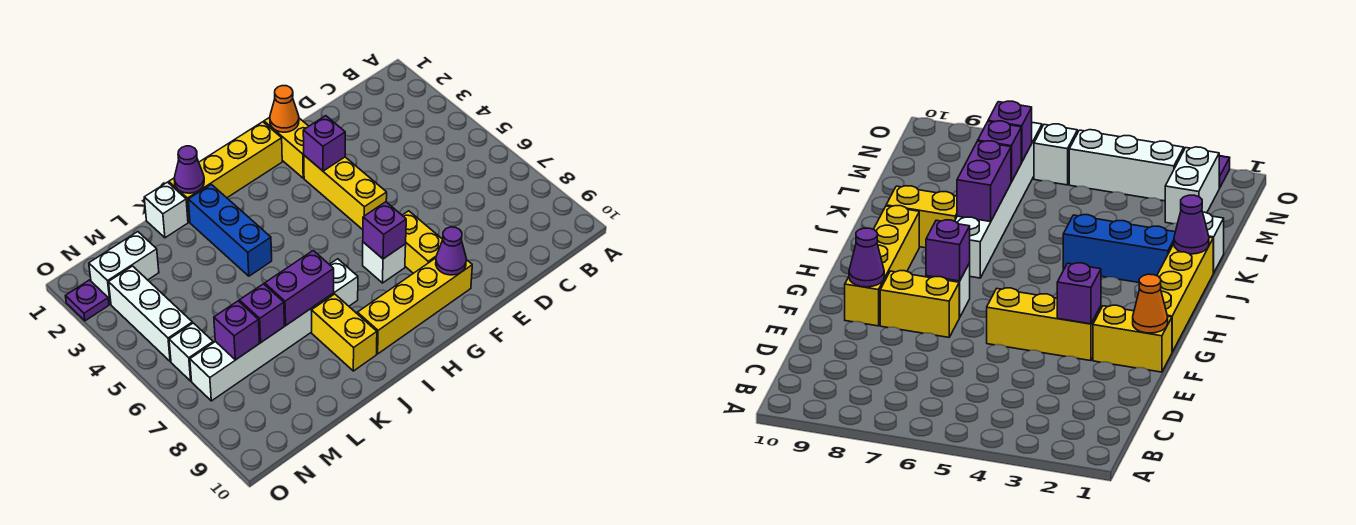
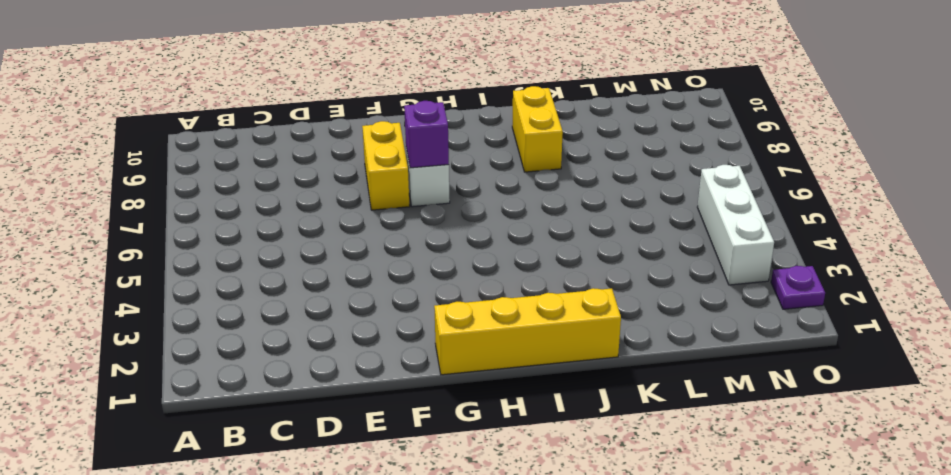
none -> yellow 1x2 brick [264,117,309,178]
none -> yellow 1x3 brick [304,155,387,230]
none -> yellow 1x4 brick [357,258,472,354]

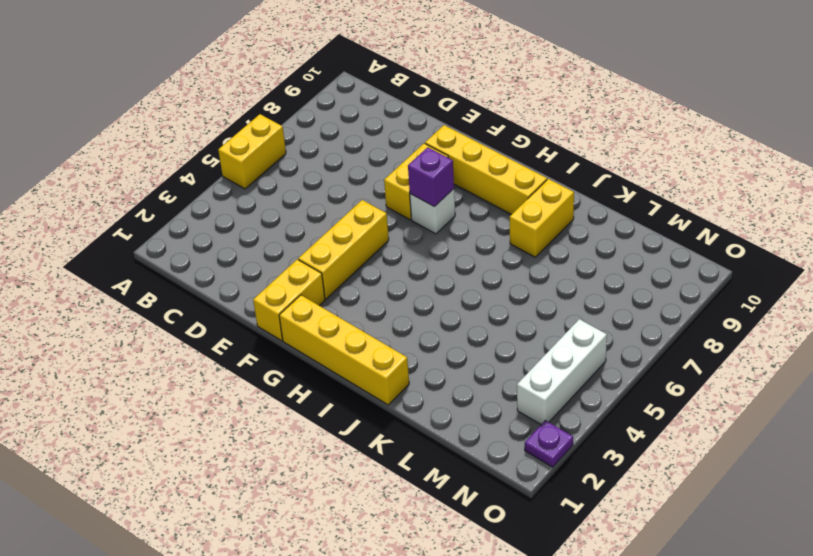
yellow 1x2 brick [218,114,286,189] -> none
none -> white 1x6 brick [190,259,358,401]
none -> blue 1x3 brick [188,184,272,276]
none -> white 1x1 brick [144,182,188,238]

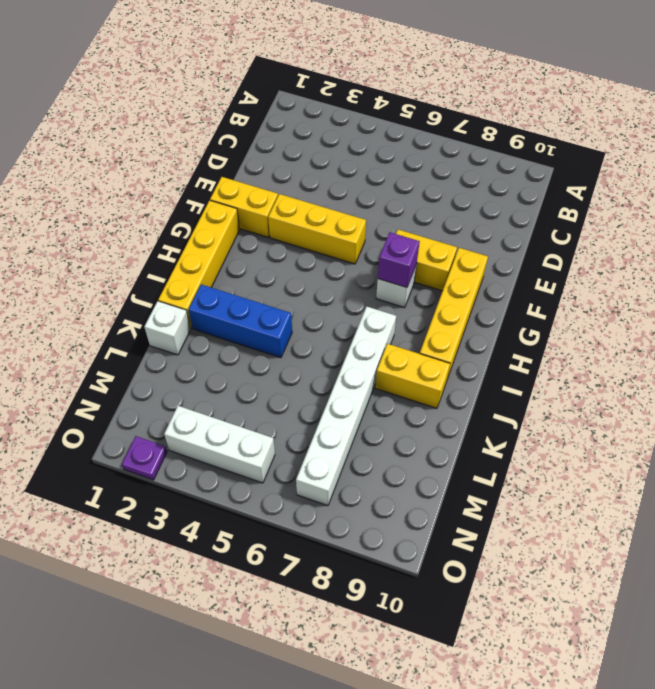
none -> white 1x2 brick [89,232,159,304]
none -> white 1x1 brick [169,323,213,381]
none -> orange 1x1 cone [270,86,299,132]

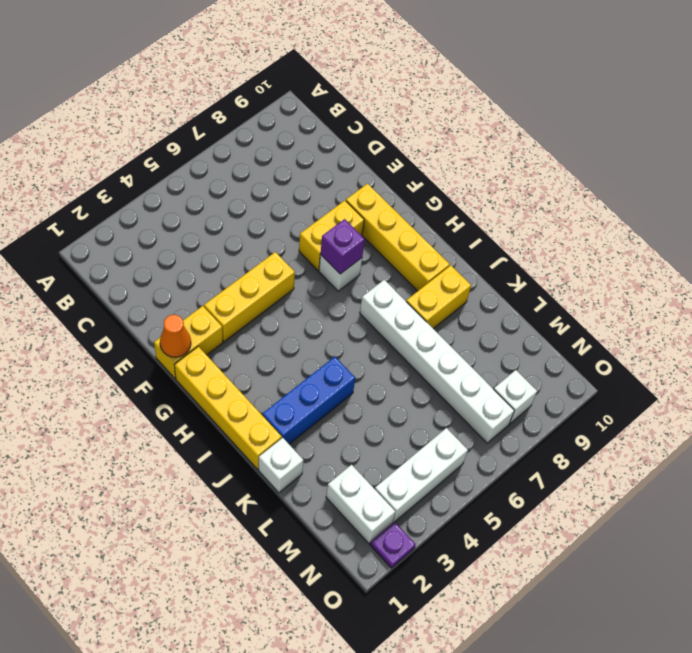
white 1x1 brick [494,370,537,424] -> white 1x1 brick moved to [169,323,213,381]
none -> purple 1x1 brick [303,116,345,171]
none -> purple 1x1 cone [436,227,466,275]
none -> purple 1x1 cone [174,146,204,193]

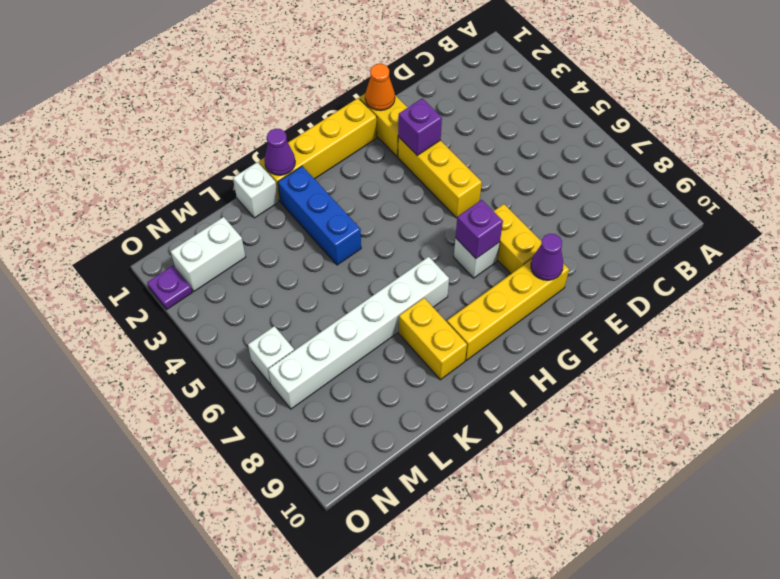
none -> white 1x3 brick [109,266,192,362]
none -> purple 1x2 brick [265,251,334,325]
none -> purple 1x1 brick [239,284,284,342]

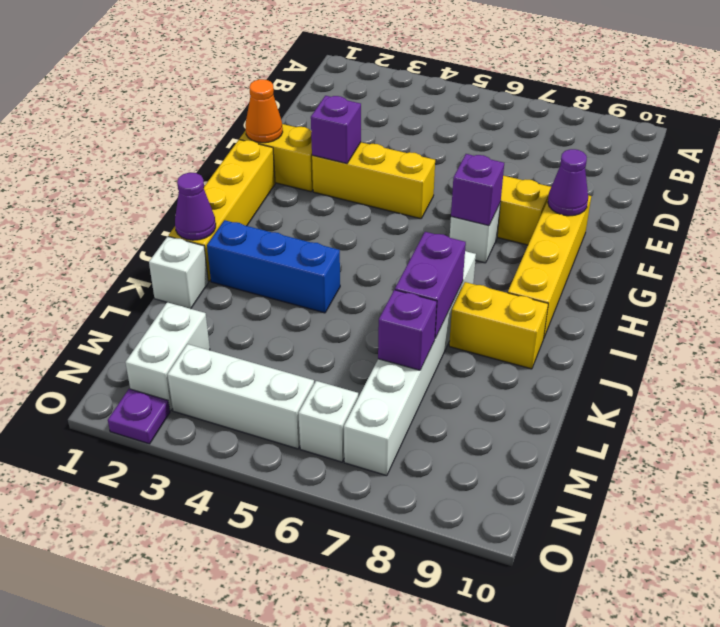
none -> purple 1x1 brick [214,301,259,360]

